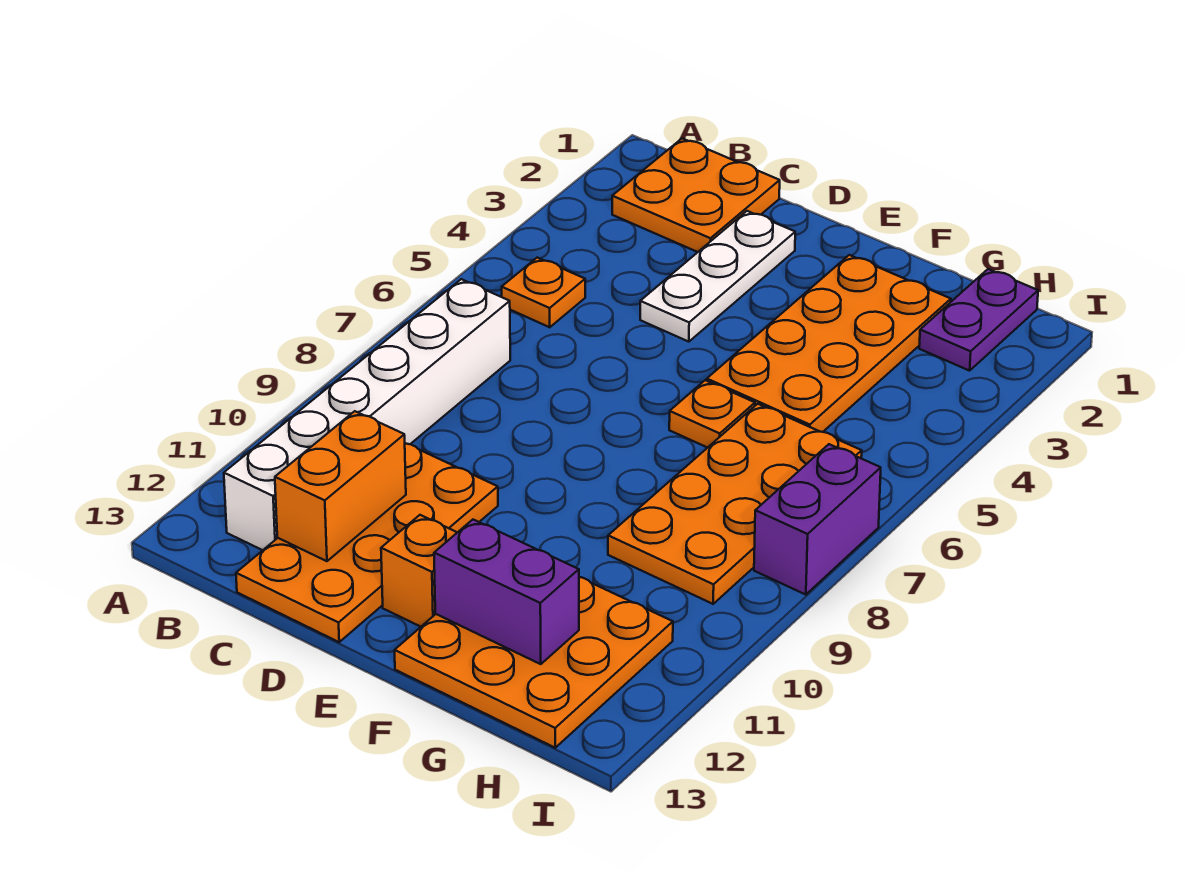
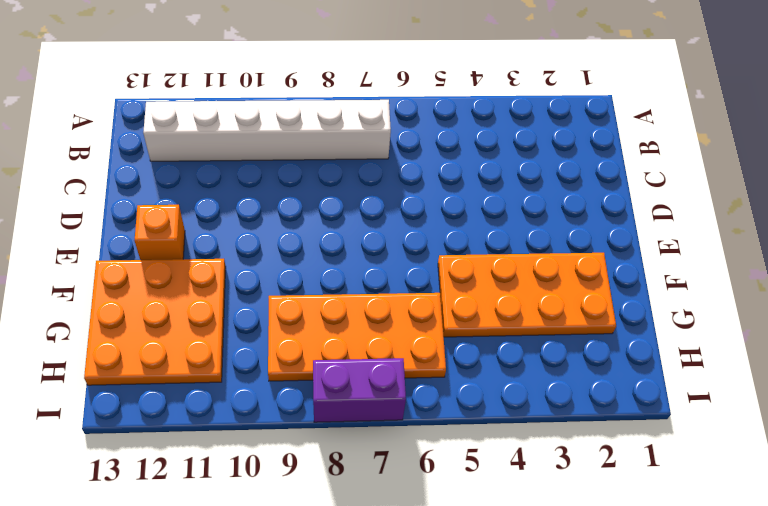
none -> orange 2x2 plate [612,139,780,252]
none -> orange 1x1 plate [502,258,585,327]
none -> orange 2x4 plate [236,443,498,642]

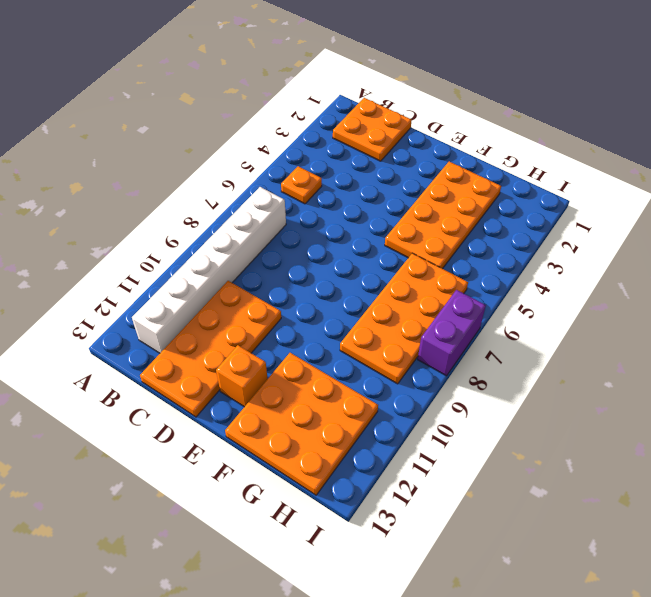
none -> white 1x3 plate [640,211,795,342]
none -> orange 1x1 plate [669,380,755,448]
none -> purple 1x2 plate [919,269,1038,371]

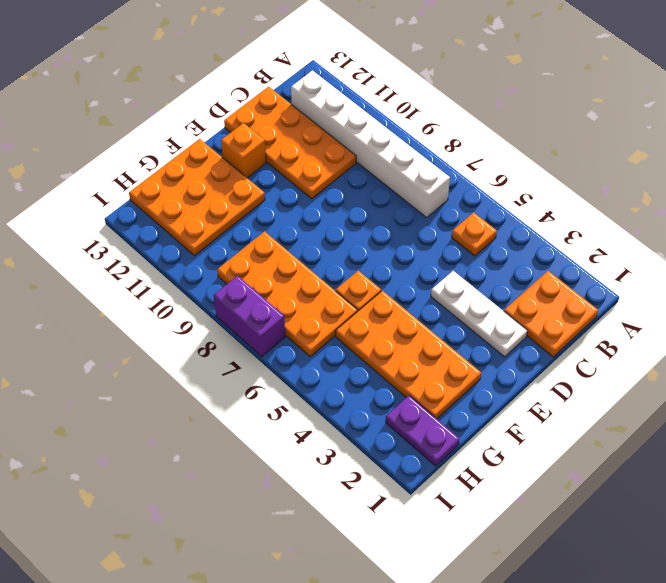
none -> orange 1x2 brick [275,411,406,561]
none -> purple 1x2 brick [434,520,579,664]

